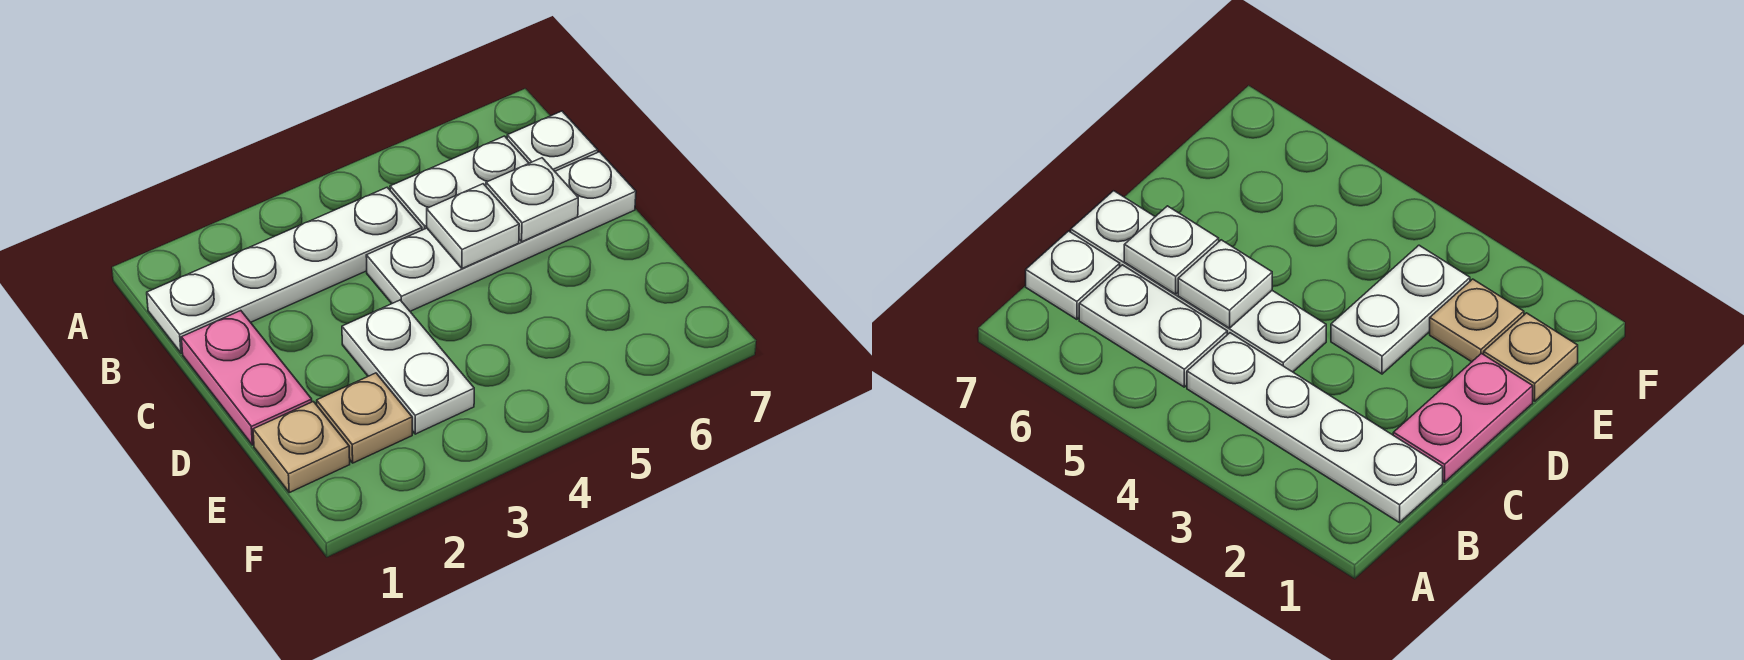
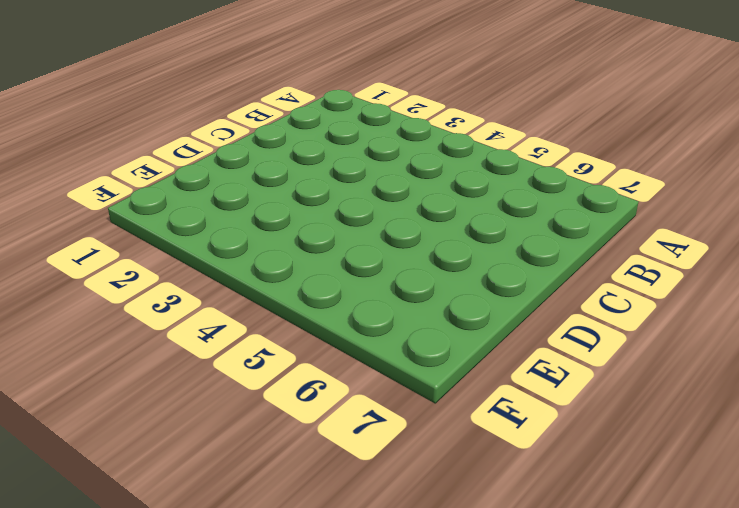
none -> white 1x4 plate [147,187,422,353]
none -> white 1x2 plate [390,136,529,230]

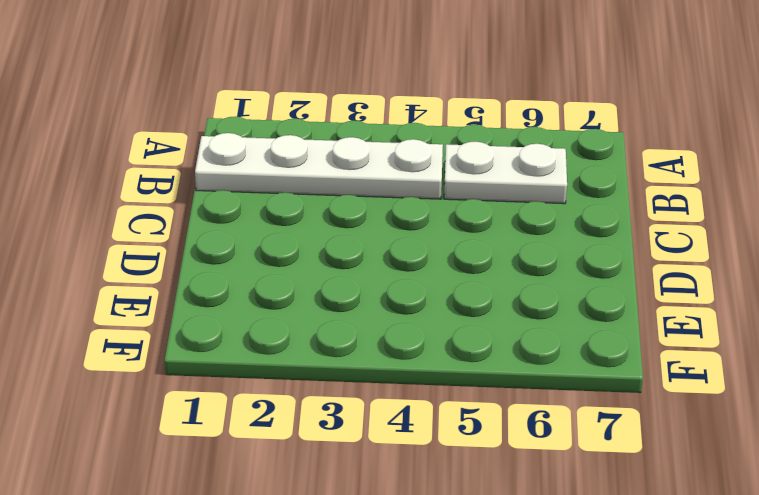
none -> white 1x1 plate [507,111,598,171]
none -> pink 1x2 plate [181,311,312,445]

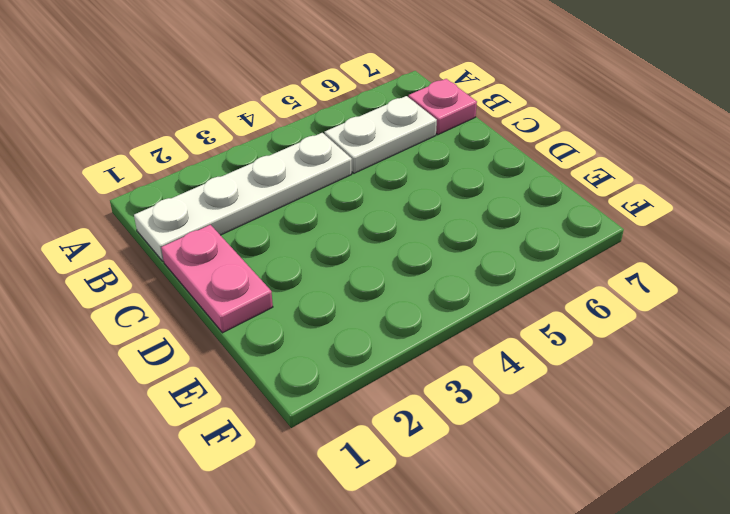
pink 1x1 plate [408,79,477,135] -> white 1x1 plate [507,111,598,171]
none -> white 1x4 plate [366,152,636,311]
none -> white 1x2 plate [342,300,474,434]

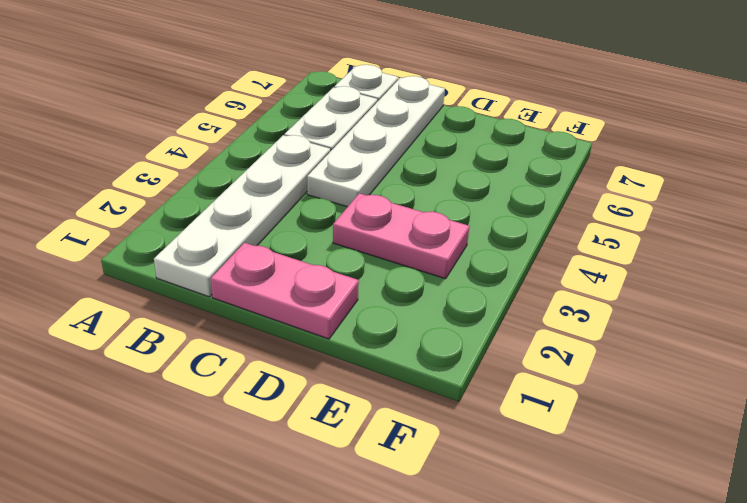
pink 1x2 plate [333,193,469,279] -> white 1x2 plate [342,300,474,434]
none -> tan 1x1 plate [253,402,350,493]
none -> tan 1x1 plate [317,373,412,463]

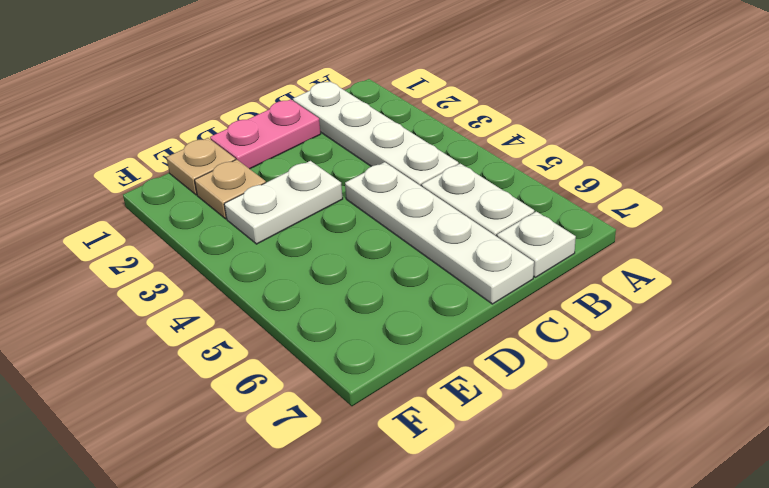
none -> white 1x1 plate [427,184,519,269]
none -> white 1x1 plate [486,158,578,242]

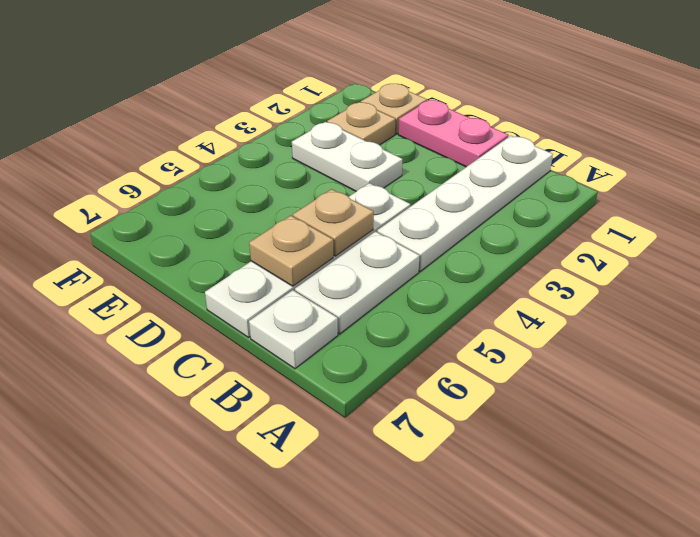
tan 1x1 plate [293,189,374,256] -> white 1x1 plate [427,184,519,269]
tan 1x1 plate [249,216,333,286] -> white 1x1 plate [486,158,578,242]

